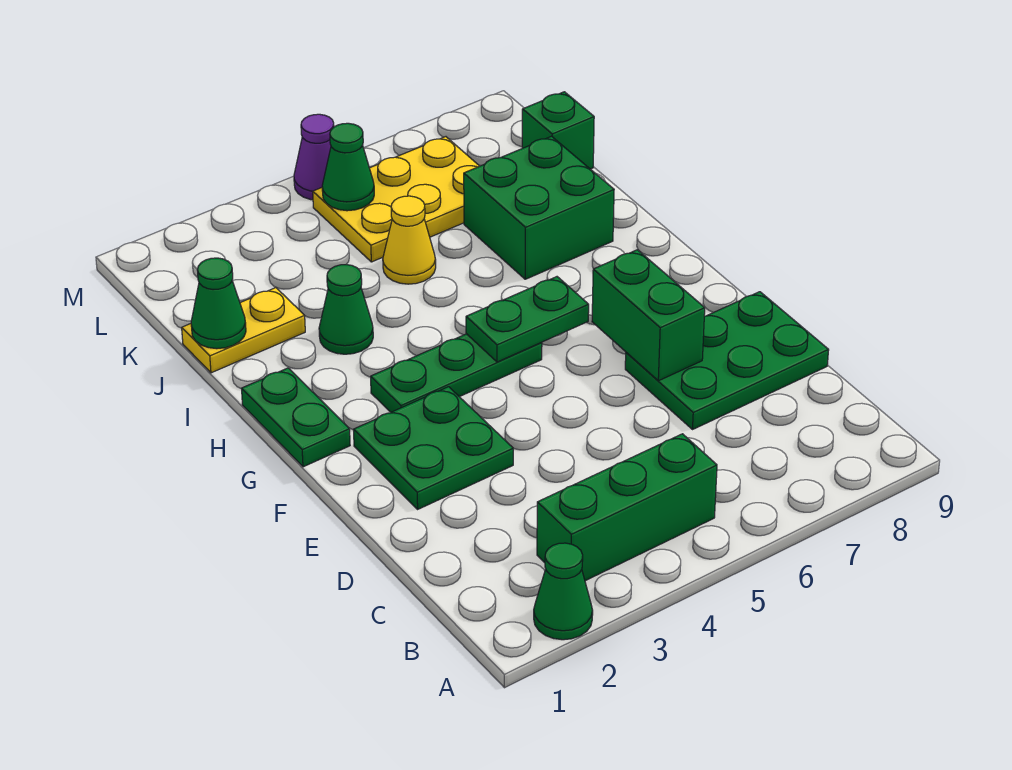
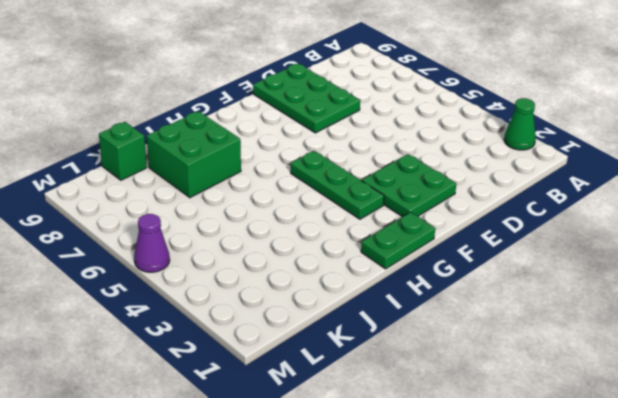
none -> green 1x3 brick [537,434,717,581]
none -> green 1x1 cone [319,265,373,354]
none -> yellow 1x2 plate [182,288,305,373]

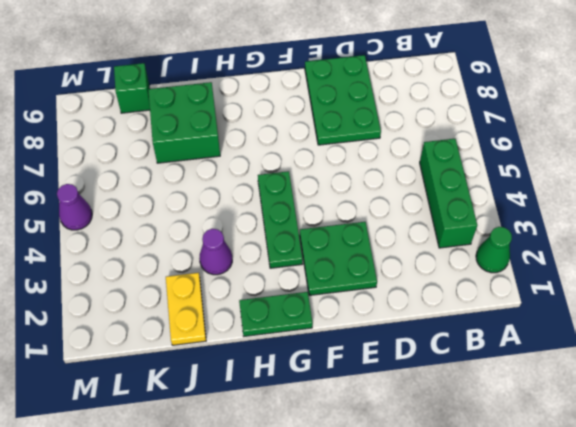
purple 1x1 cone [199,229,232,275] -> green 1x1 cone [319,265,373,354]
none -> yellow 1x1 cone [383,196,436,284]
none -> yellow 2x3 plate [313,137,479,262]
none -> green 1x2 brick [592,250,705,381]

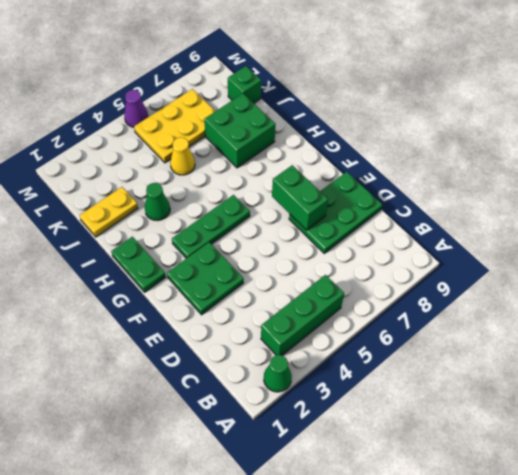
none -> green 1x2 plate [466,277,589,362]
none -> green 1x1 cone [191,258,246,349]
none -> green 1x1 cone [322,123,374,211]

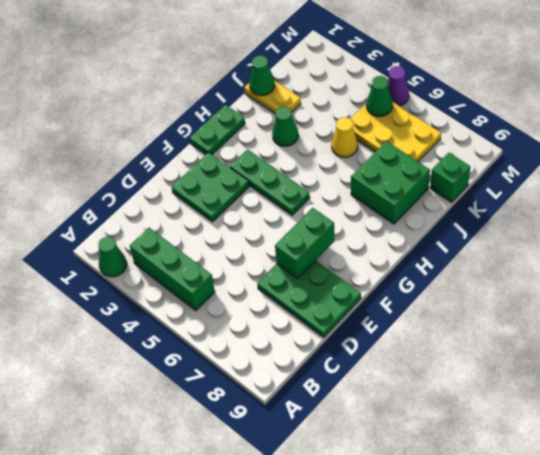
none -> green 1x2 plate [466,277,589,362]

